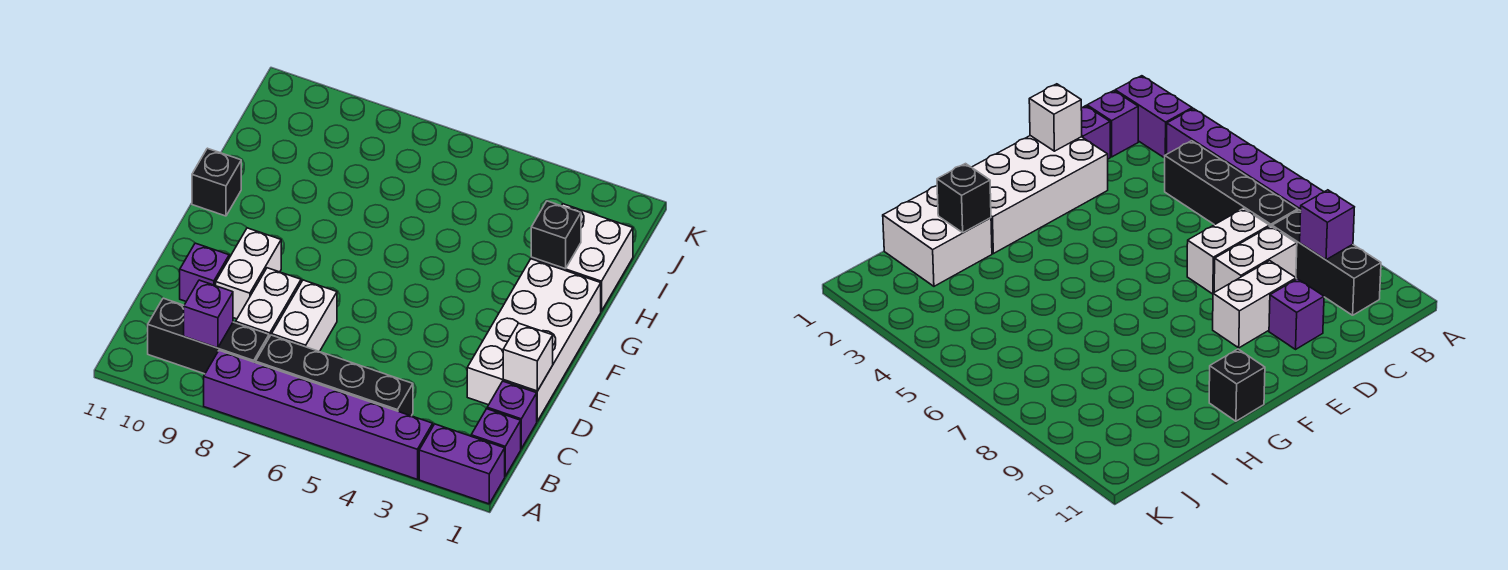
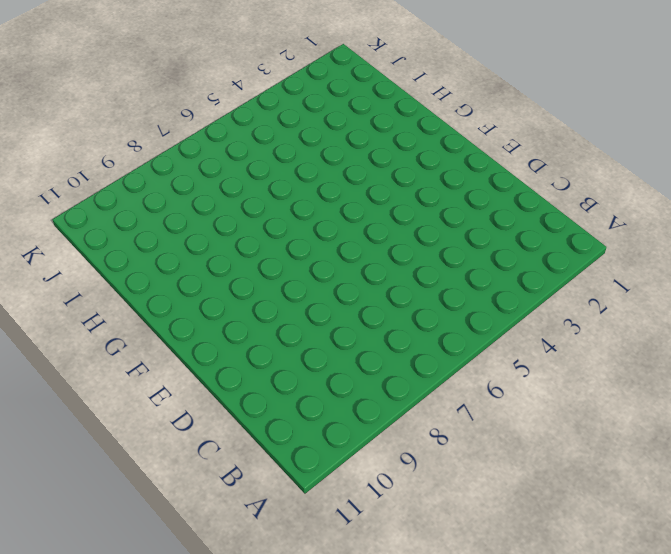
none -> purple 1x2 brick [419,424,505,504]
none -> purple 1x6 brick [204,350,433,479]
none -> purple 1x1 brick [471,409,521,476]

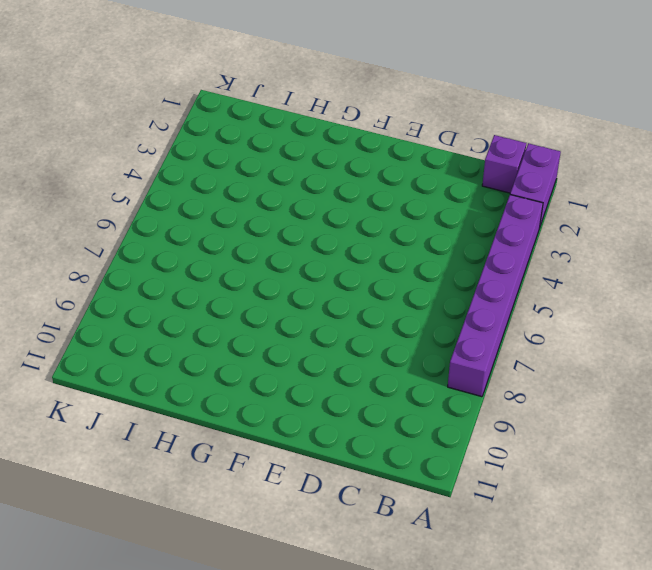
none -> black 1x4 brick [256,335,413,416]
none -> black 1x3 brick [148,298,269,374]
none -> purple 1x1 brick [487,381,537,449]

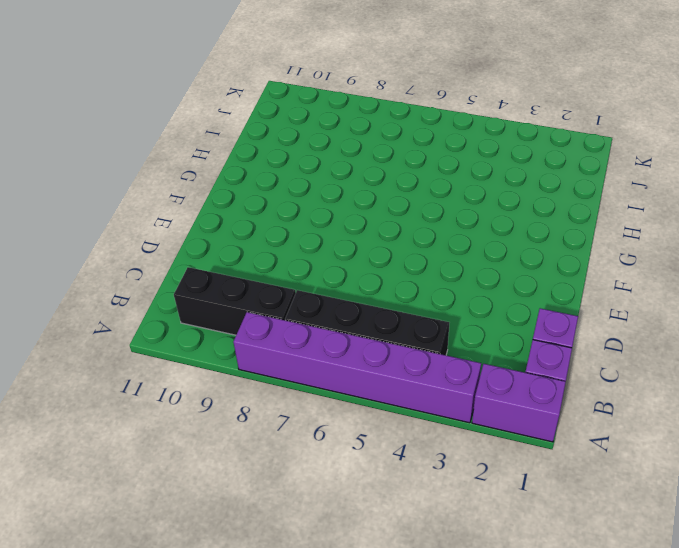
none -> white 1x2 brick [272,280,337,352]
none -> white 1x2 brick [236,268,301,337]
none -> white 2x4 brick [467,259,601,421]

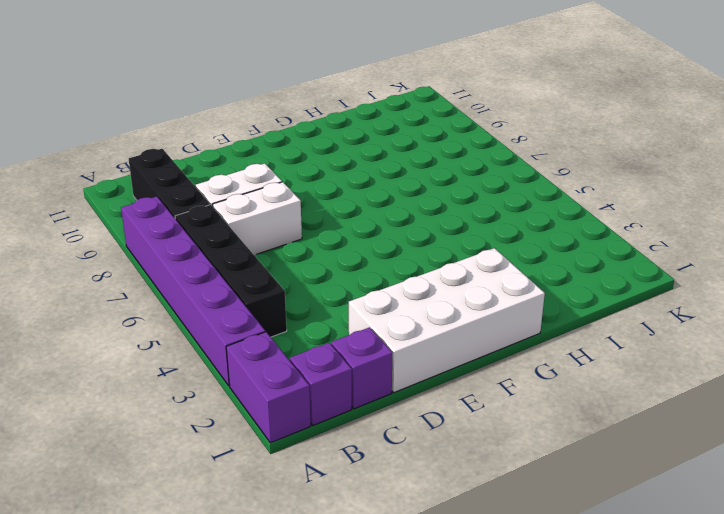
none -> white 1x2 brick [216,228,281,319]
none -> purple 1x1 brick [180,243,229,301]
none -> black 1x1 brick [192,148,241,216]

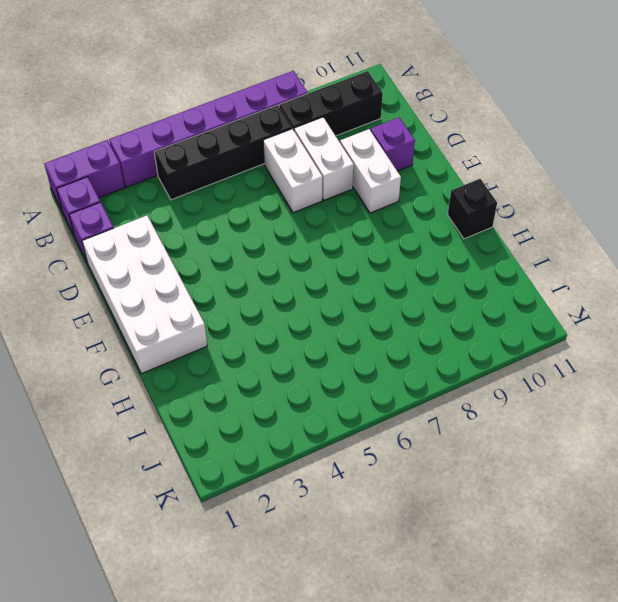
none -> white 2x2 brick [531,204,633,311]
none -> purple 1x1 brick [184,280,233,348]
none -> white 1x1 brick [503,323,553,391]

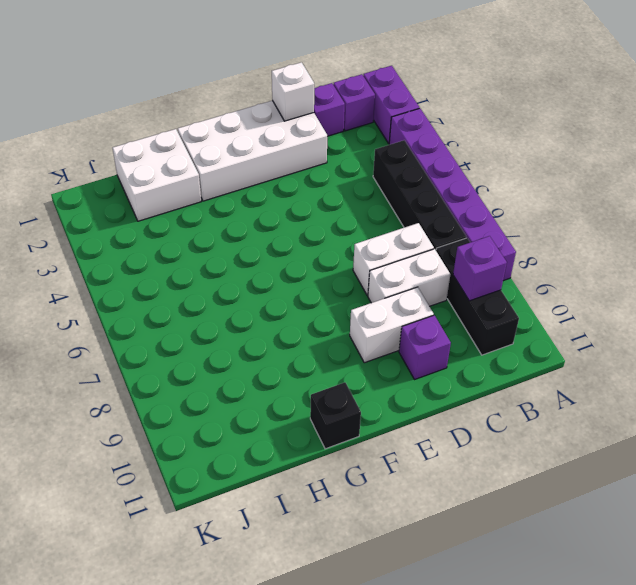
none -> black 1x1 brick [531,201,581,269]

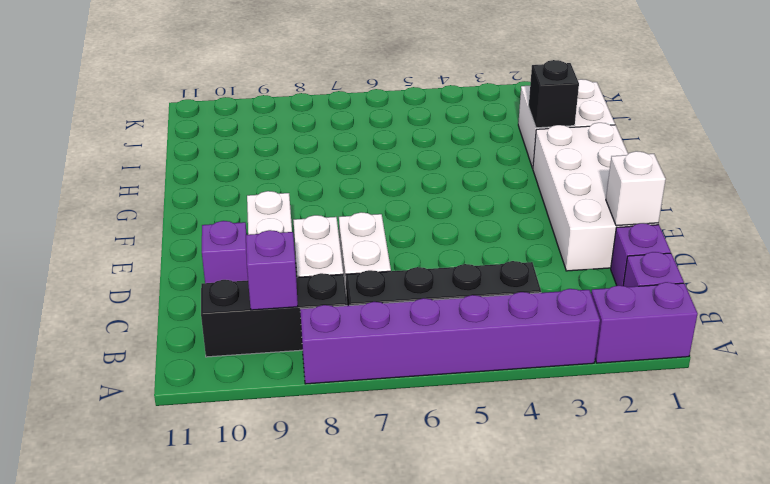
none -> black 1x1 brick [192,148,241,216]

